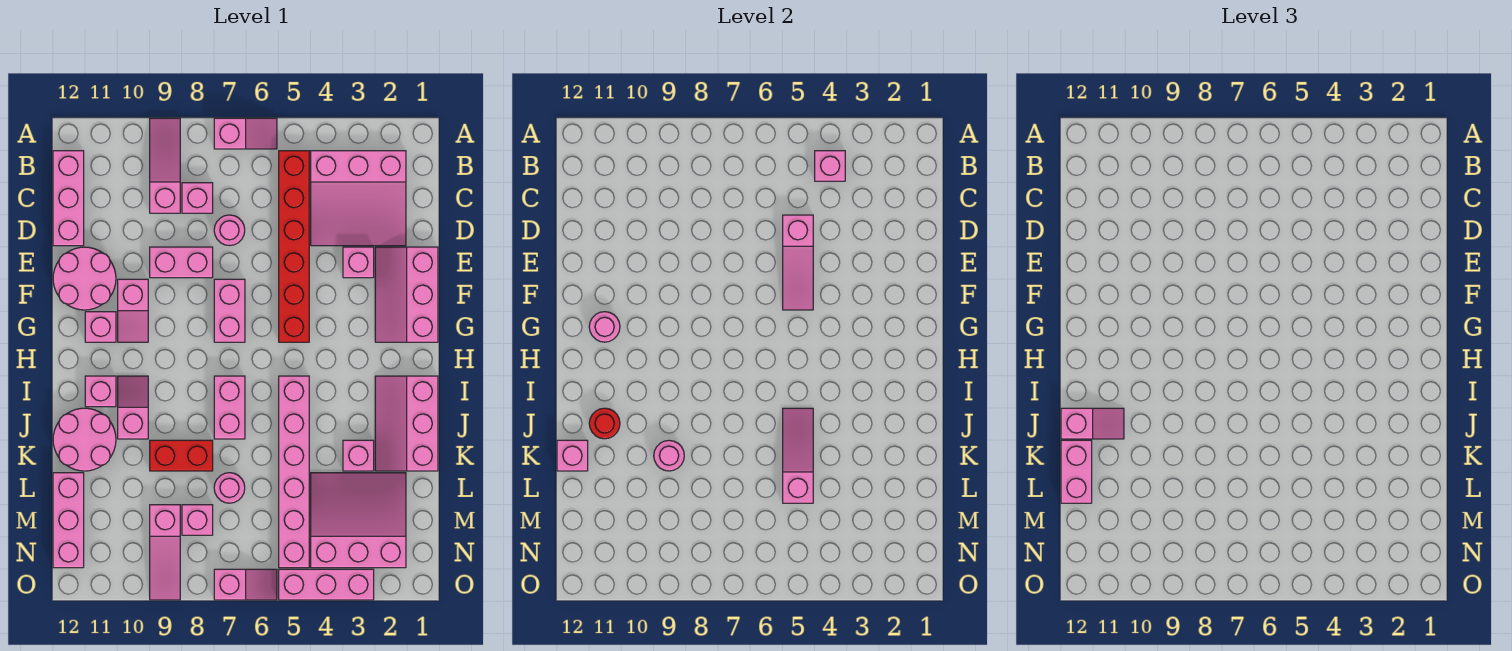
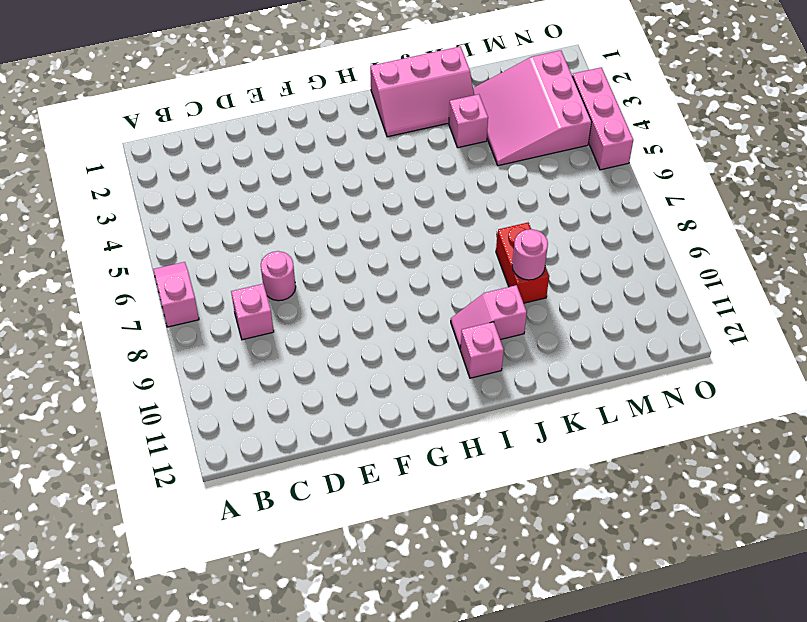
none -> pink 1x3 slope [150,118,180,213]
none -> pink 3x3 slope [311,151,406,246]
none -> red 1x6 brick [279,151,309,342]
none -> pink 1x3 brick [53,151,84,246]

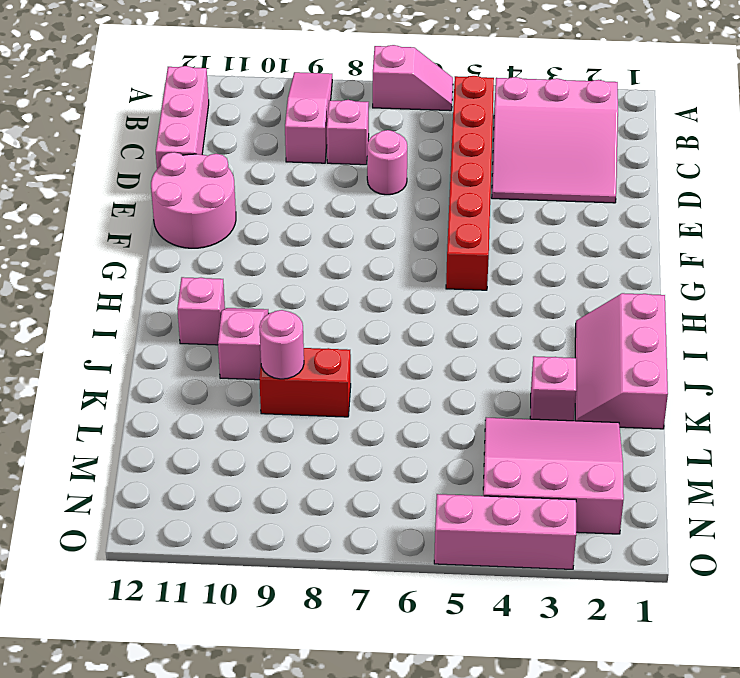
none -> pink 2x3 slope [375,247,438,342]
none -> pink 1x1 brick [343,247,374,278]
none -> pink 1x2 brick [150,247,213,278]
none -> pink 1x2 brick [214,279,245,342]

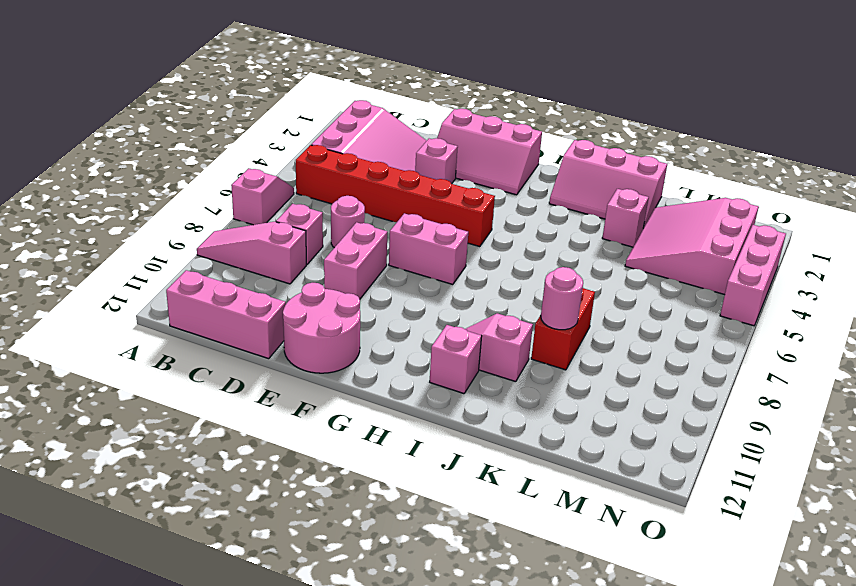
none -> pink 1x2 slope [118,279,148,342]
none -> pink 1x1 brick [85,312,116,342]
none -> pink 1x6 brick [279,376,309,568]
none -> pink 1x2 brick [214,376,245,439]

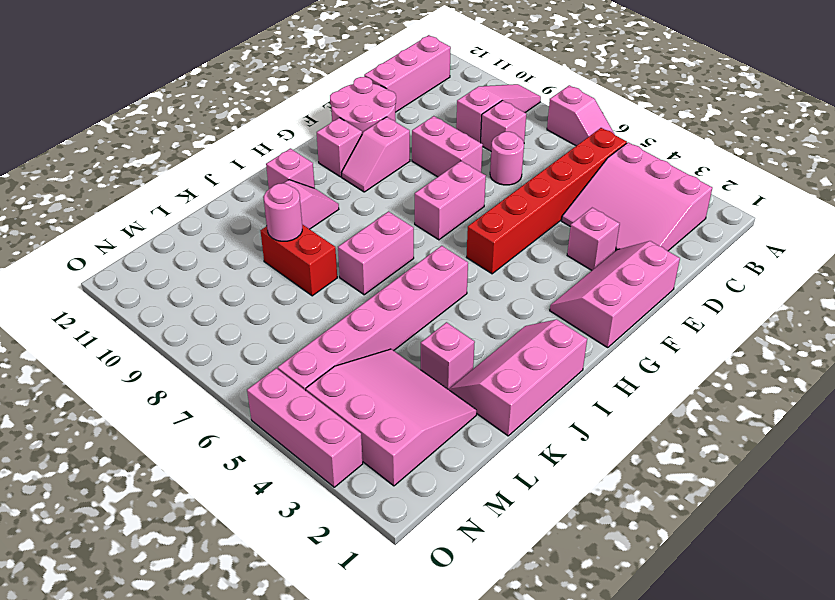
none -> pink 2x2 round brick [53,408,116,471]
none -> pink 1x1 round brick [214,473,245,503]
none -> pink 1x3 brick [53,473,84,568]
none -> pink 1x1 brick [182,505,213,535]

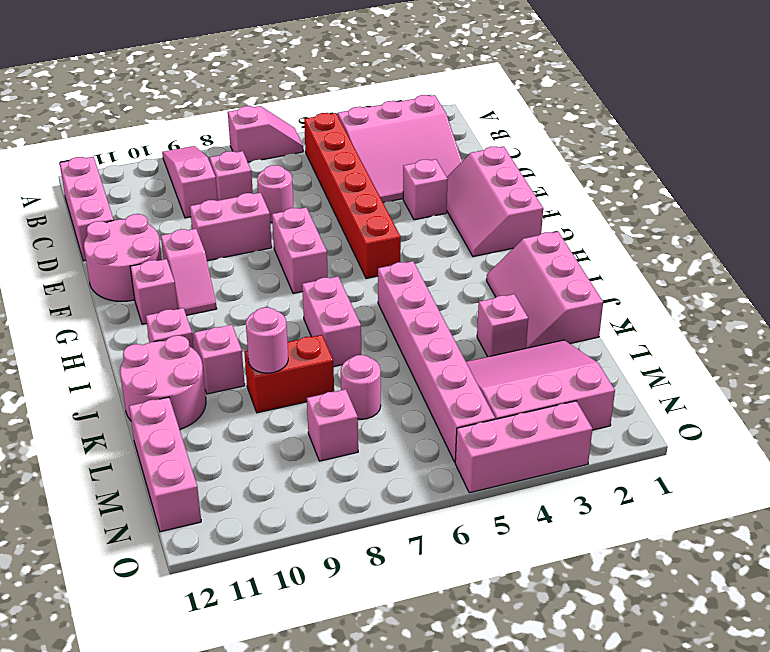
none -> pink 1x3 slope [150,505,180,600]
none -> pink 1x2 slope [214,569,277,600]
none -> pink 1x1 brick [815,151,845,181]
none -> pink 1x3 slope [783,215,813,310]

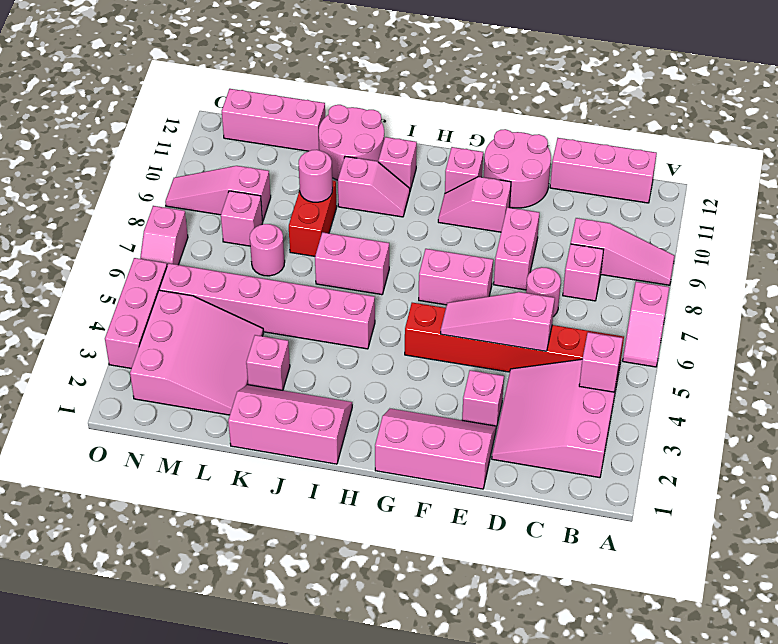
none -> pink 1x1 round brick [589,312,620,342]
none -> pink 1x3 slope [783,408,813,503]
none -> red 1x1 round brick [589,408,620,439]
none -> pink 1x1 brick [557,440,588,471]

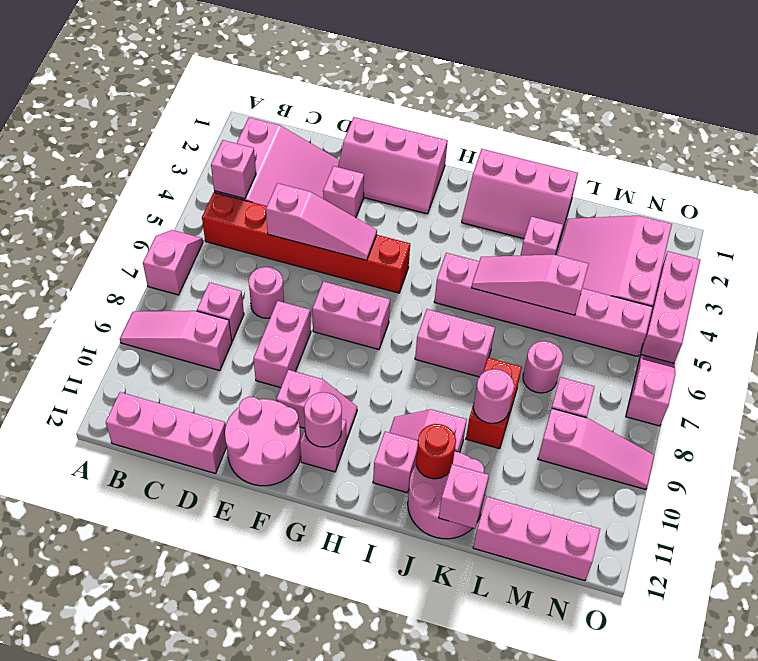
none -> pink 1x2 slope [1061,408,1124,439]
none -> pink 1x2 brick [1061,440,1092,503]

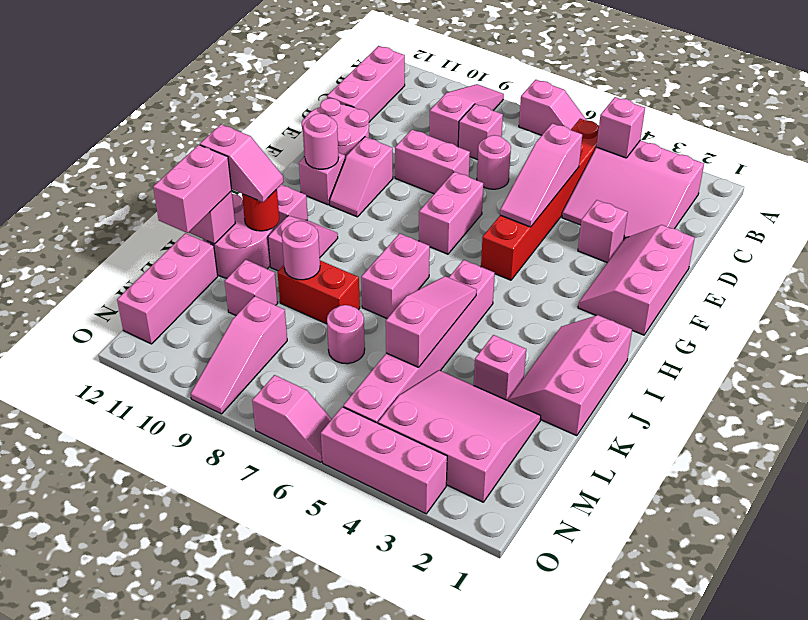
pink 1x1 brick [225,260,278,315] -> pink 1x1 brick moved to [182,505,213,535]

